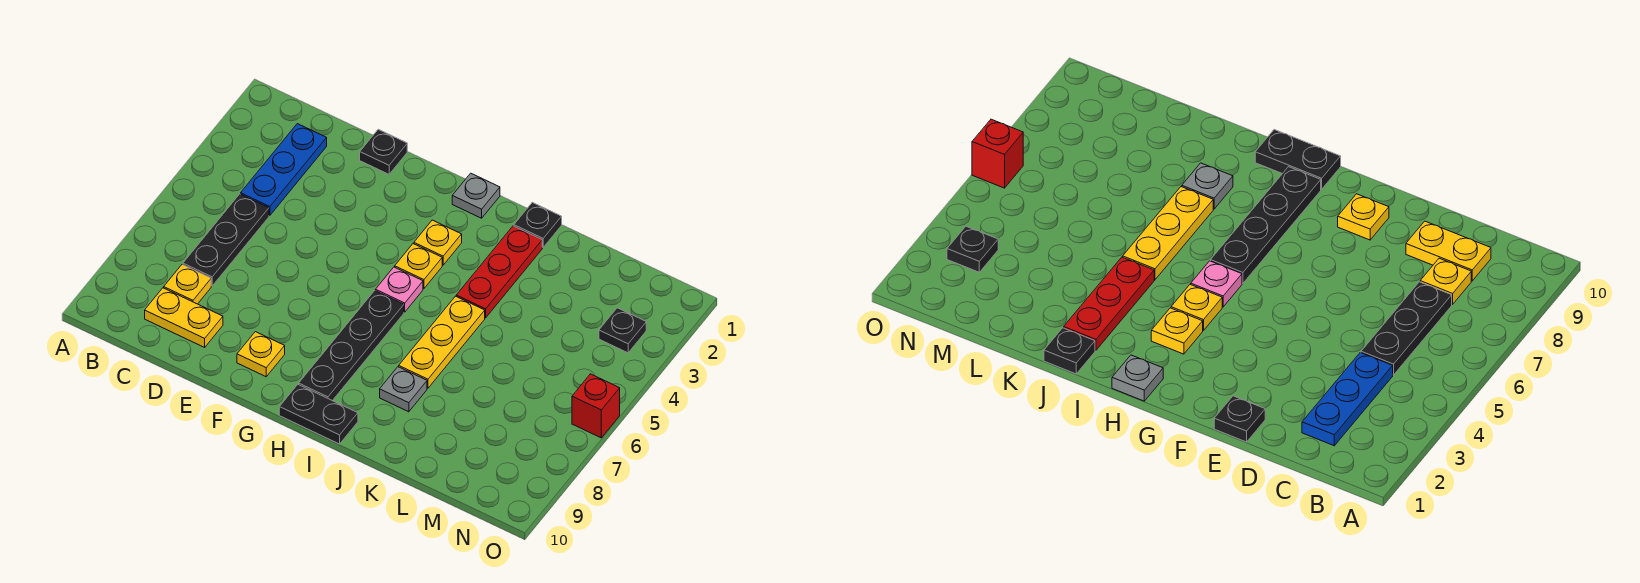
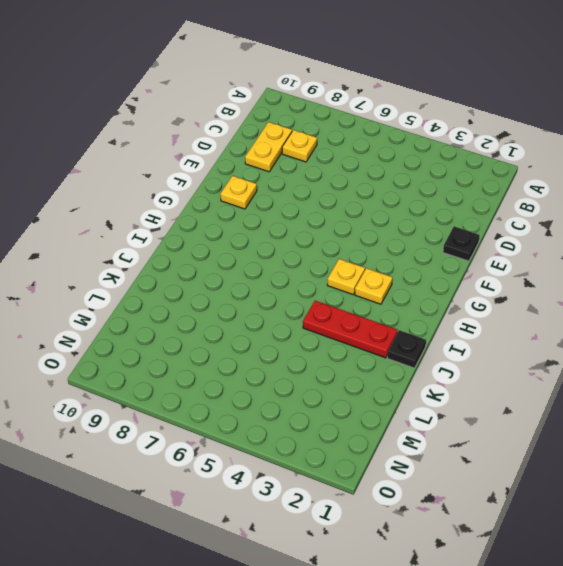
none -> blue 1x3 plate [241,124,327,216]
none -> black 1x3 plate [183,194,269,286]
none -> grey 1x1 plate [452,173,500,218]

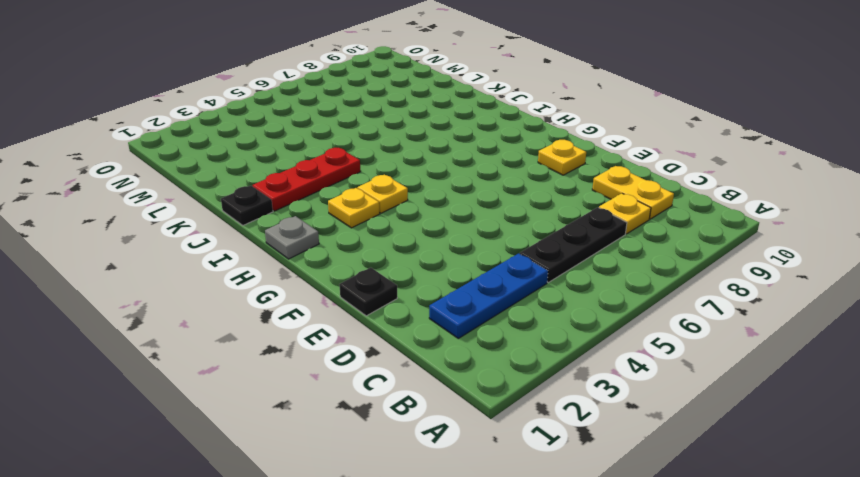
none -> pink 1x1 plate [375,267,423,312]
none -> black 1x4 plate [299,291,404,401]
none -> black 1x2 plate [279,384,358,444]

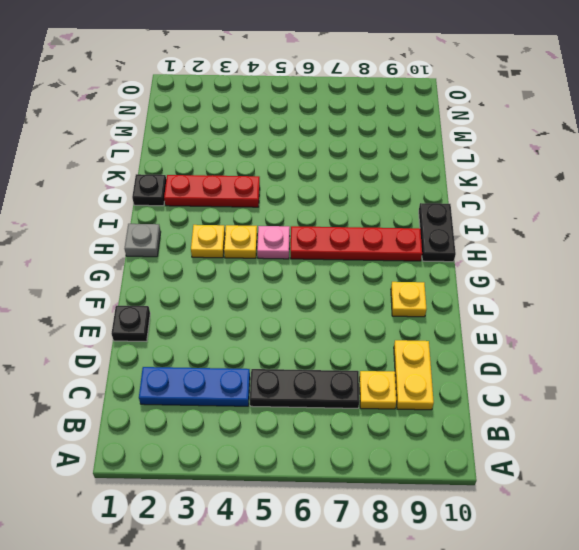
red 1x4 plate [291,226,422,261] -> black 1x4 plate [299,291,404,401]
none -> yellow 1x3 plate [399,296,485,388]
none -> grey 1x1 plate [380,367,427,412]
none -> black 1x1 plate [599,308,646,353]

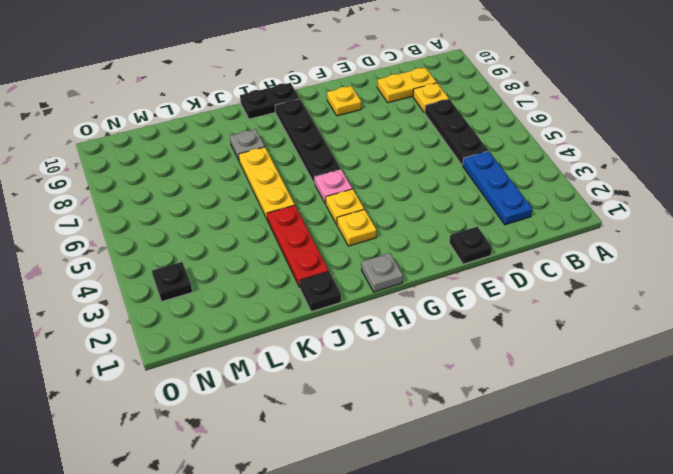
none -> red 1x1 brick [572,374,620,438]

